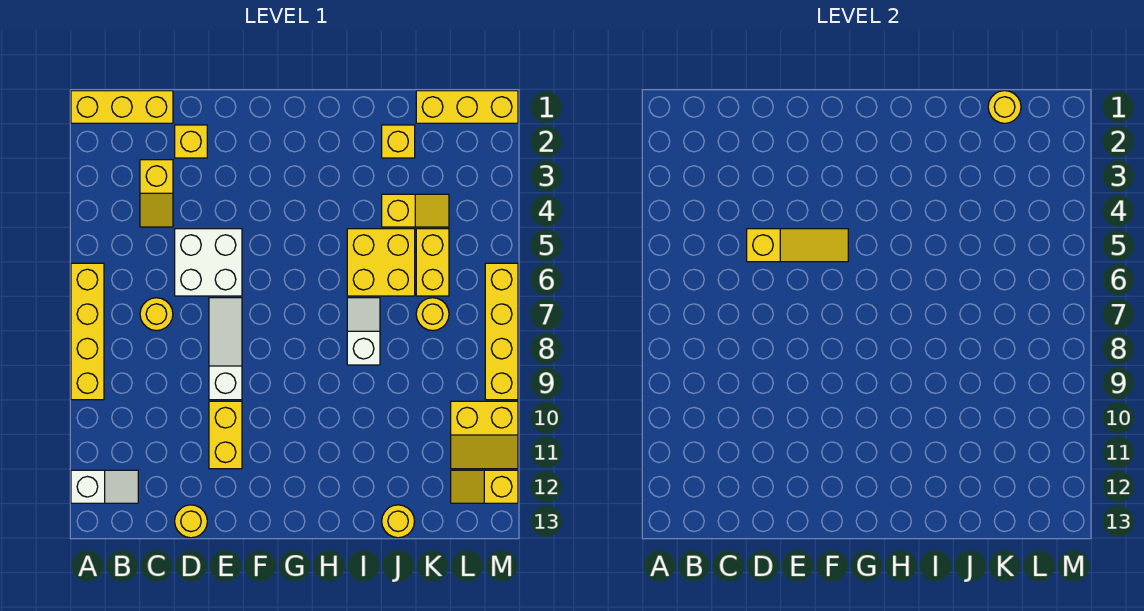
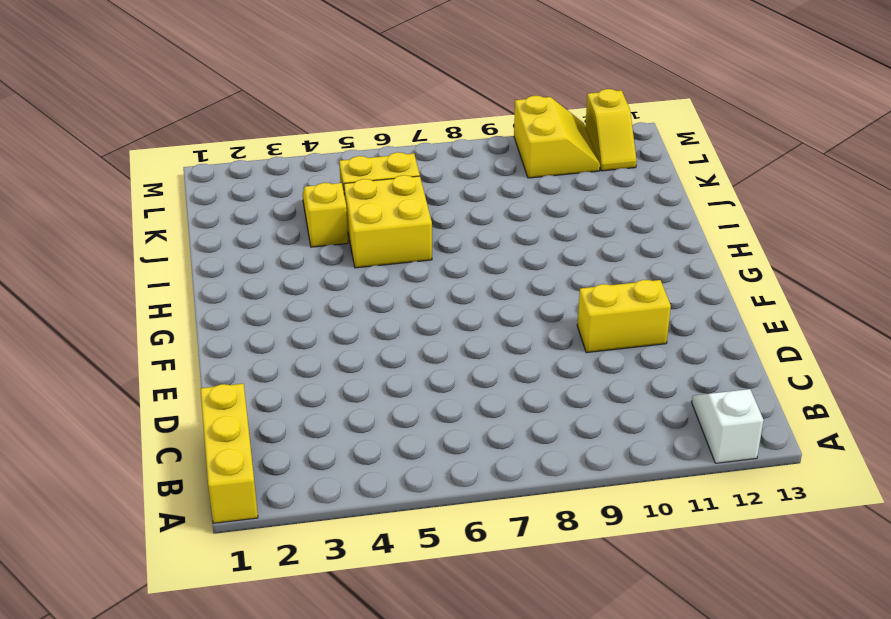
none -> yellow 1x4 brick [71,263,104,400]
none -> yellow 1x2 slope [140,160,173,227]
none -> yellow 1x1 round brick [140,298,173,331]

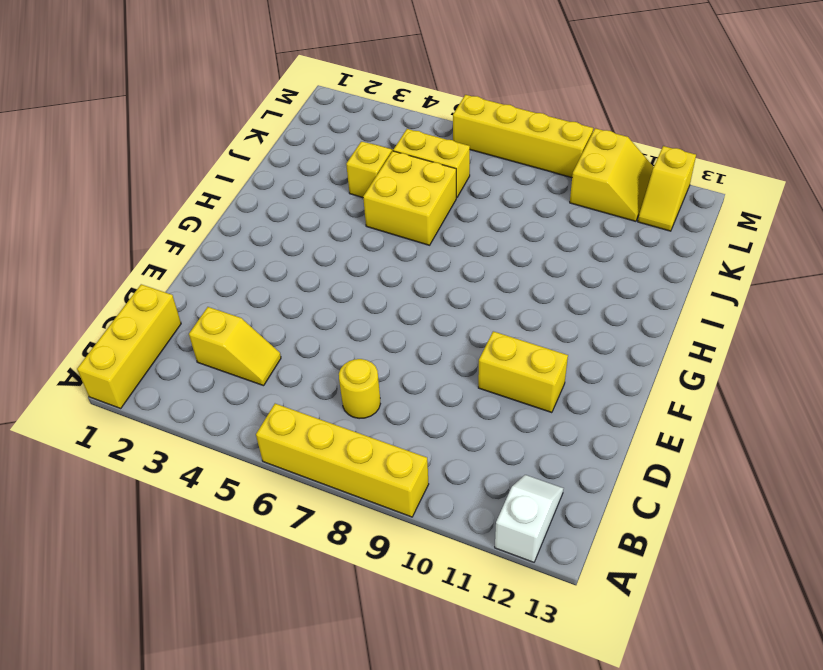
none -> yellow 1x1 brick [175,125,207,158]
none -> white 2x2 brick [175,229,242,296]
none -> yellow 1x1 round brick [175,505,207,538]

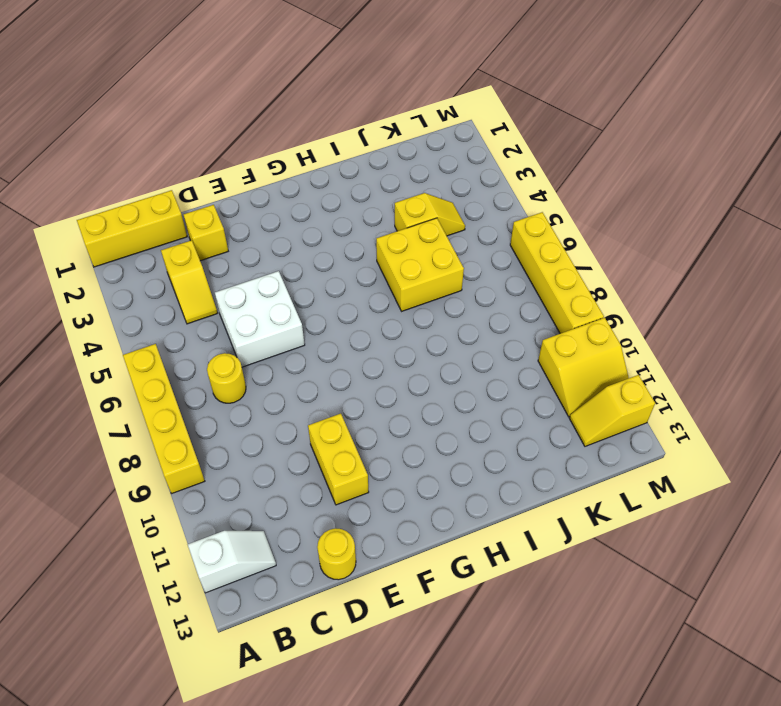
none -> white 1x3 slope [209,298,242,400]
none -> white 1x2 slope [347,298,380,365]
none -> yellow 1x1 brick [382,125,415,158]

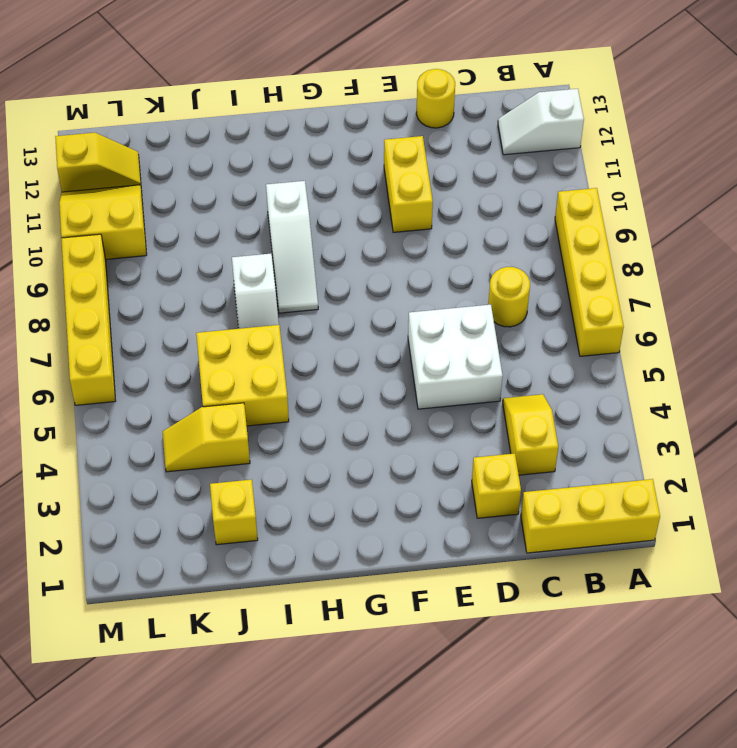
white 1x3 slope [266,181,318,313] -> white 1x3 slope moved to [209,298,242,400]
none -> yellow 1x1 round brick [382,505,415,538]
none -> yellow 1x3 brick [416,91,518,123]
none -> yellow 1x2 brick [416,229,449,296]

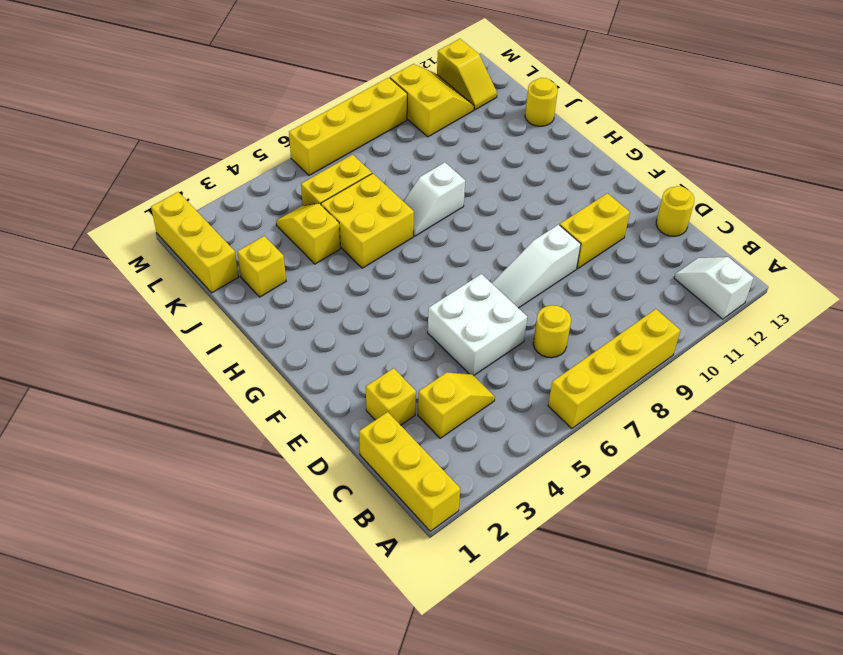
none -> yellow 1x1 round brick [416,298,449,331]
none -> yellow 1x3 slope [747,229,848,262]
none -> yellow 1x1 round brick [988,91,1021,123]

